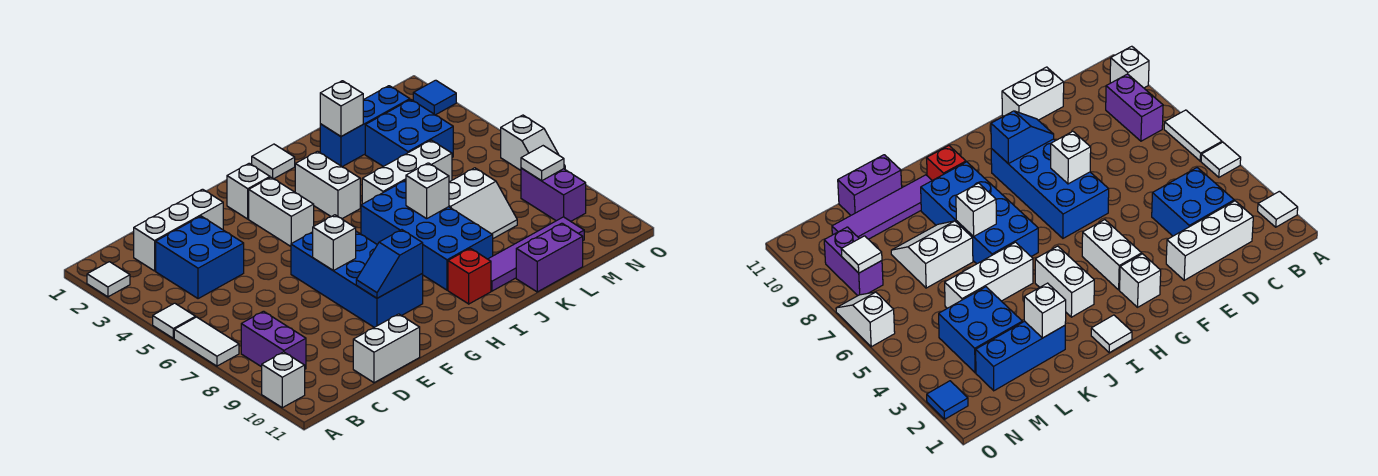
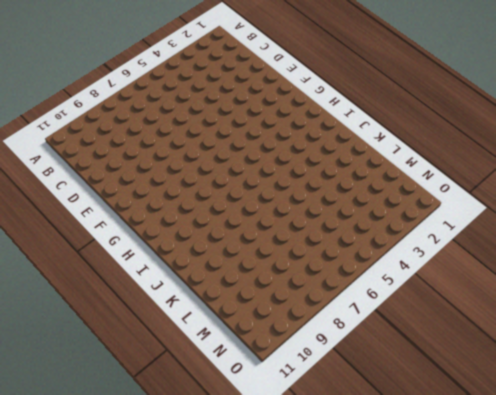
none -> white 1x1 tile [87,262,130,297]
none -> white 1x1 tile [153,303,196,338]
none -> white 1x2 tile [174,317,239,366]

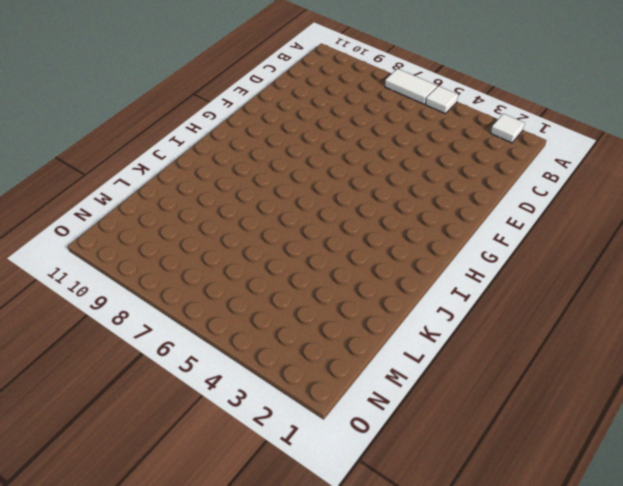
none -> white 1x1 brick [262,352,305,408]
none -> purple 1x2 brick [241,311,306,369]
none -> white 1x3 brick [134,189,223,271]

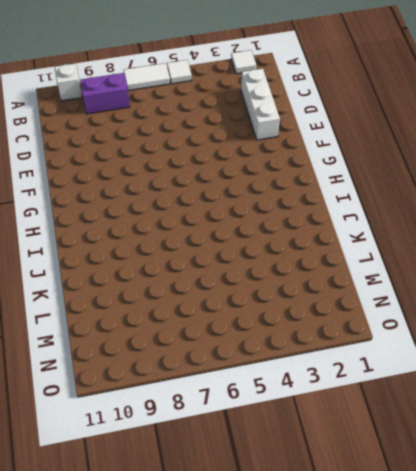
none -> blue 2x2 brick [156,216,244,299]
none -> white 1x2 brick [353,314,420,383]
none -> blue 2x4 brick [291,231,423,327]

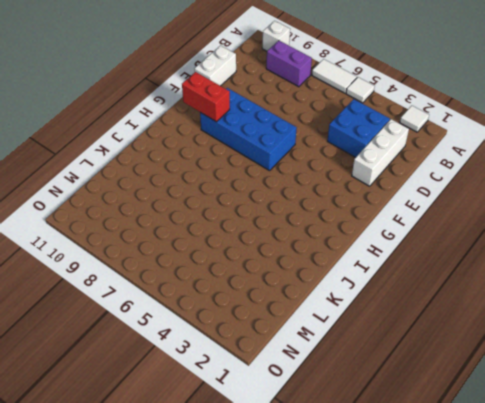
red 1x2 brick [182,72,230,122] -> blue 1x2 slope [356,230,423,298]
none -> white 1x1 brick [227,163,270,219]
none -> white 1x2 brick [249,177,314,246]
none -> white 1x1 tile [252,144,295,179]

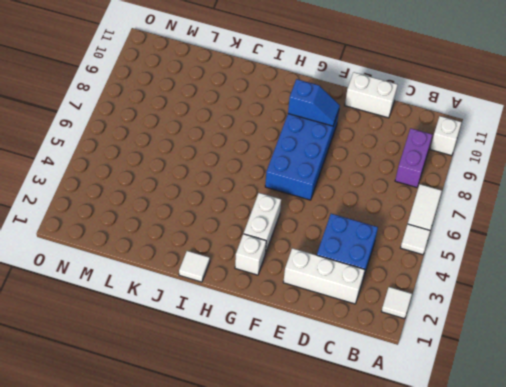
none -> white 1x2 brick [295,151,360,219]
none -> blue 2x4 brick [361,180,493,290]
none -> red 1x1 brick [448,248,491,304]

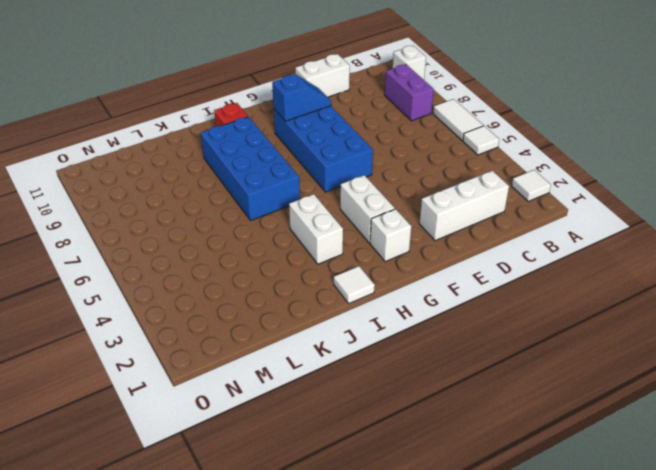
none -> blue 2x2 brick [156,216,244,299]
none -> white 1x3 brick [362,140,452,204]
none -> purple 1x4 tile [488,217,584,291]

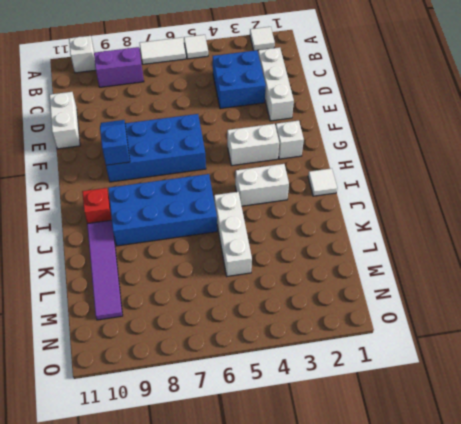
none -> blue 1x3 brick [320,86,410,167]
none -> white 2x2 slope [449,168,517,239]
none -> purple 1x2 brick [516,223,583,292]

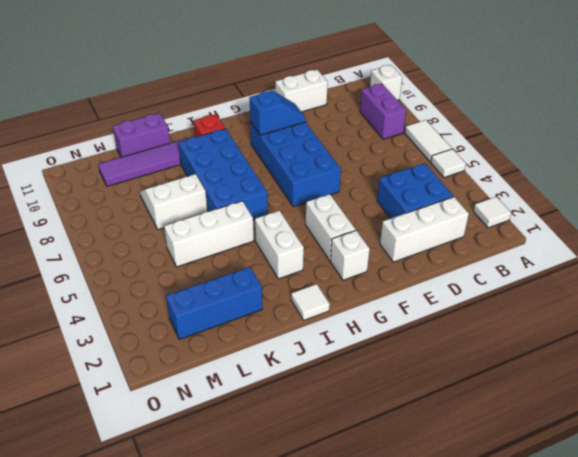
none -> blue 2x2 brick [365,100,453,167]
none -> purple 1x2 brick [521,168,586,221]
none -> blue 1x1 tile [413,80,456,115]

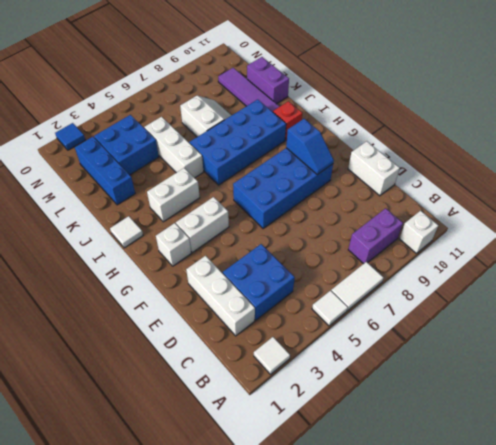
none -> purple 1x2 brick [521,168,586,221]
none -> white 1x2 slope [501,115,565,170]
none -> white 1x1 brick [313,215,356,271]

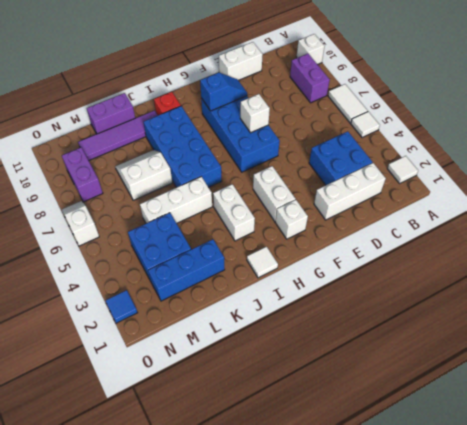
none -> white 1x1 brick [406,163,449,219]
none -> white 1x1 brick [320,81,363,136]
none -> white 1x1 tile [521,146,564,181]

